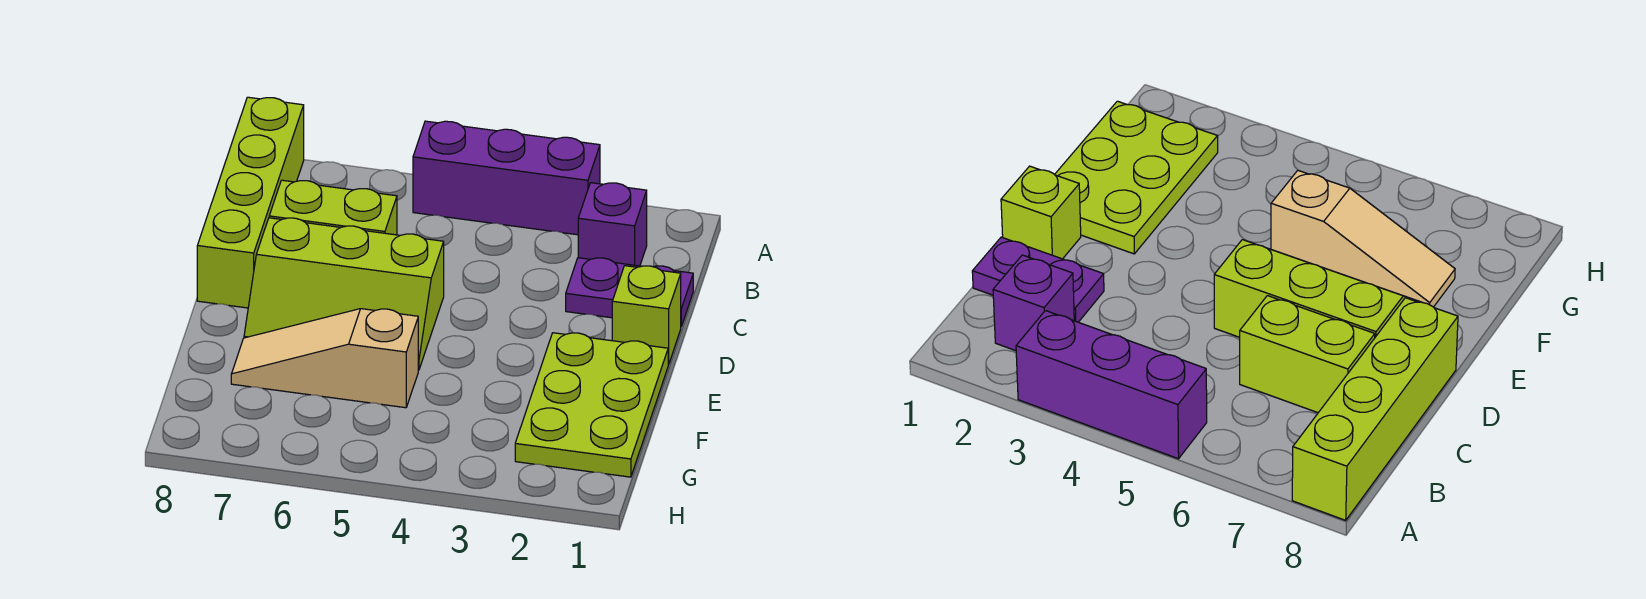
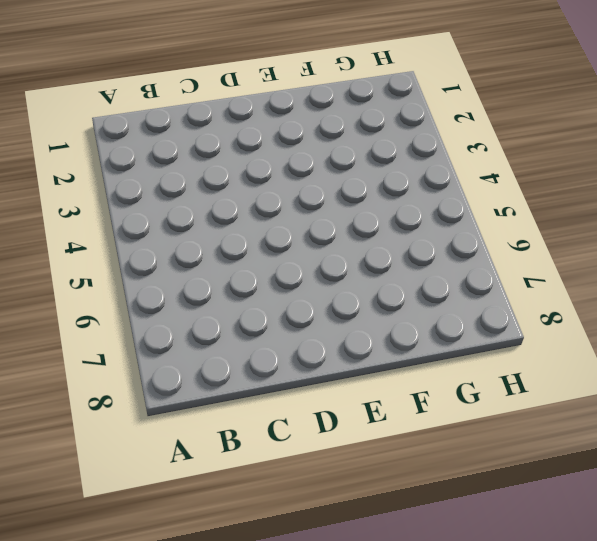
none -> purple 1x3 brick [413,121,600,235]
none -> lime 1x4 brick [197,97,304,308]

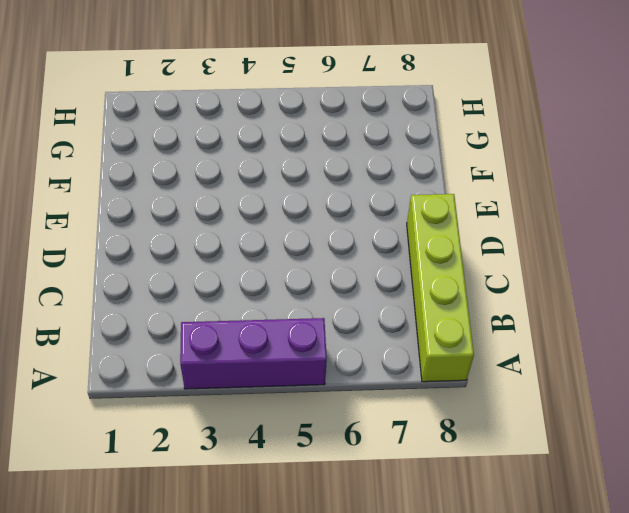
none -> purple 1x1 brick [578,183,647,266]
none -> purple 1x2 plate [566,258,693,326]

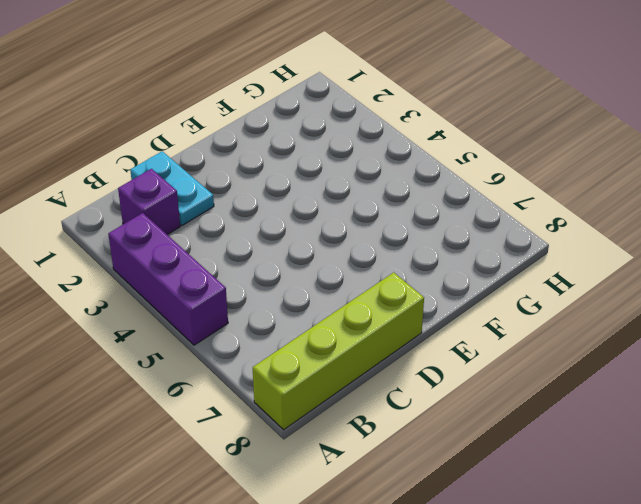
cyan 1x2 plate [130,151,214,226] -> purple 1x2 plate [566,258,693,326]
none -> lime 1x2 brick [269,180,397,235]
none -> lime 1x1 brick [612,266,681,364]

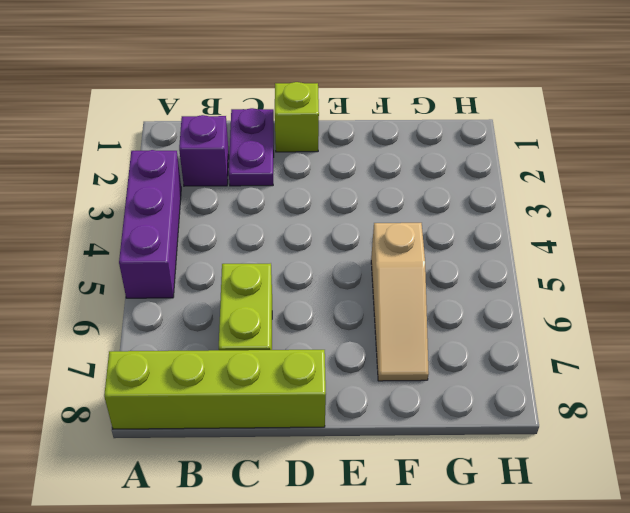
none -> lime 2x3 slope [244,218,444,370]
none -> lime 2x3 plate [515,333,668,477]

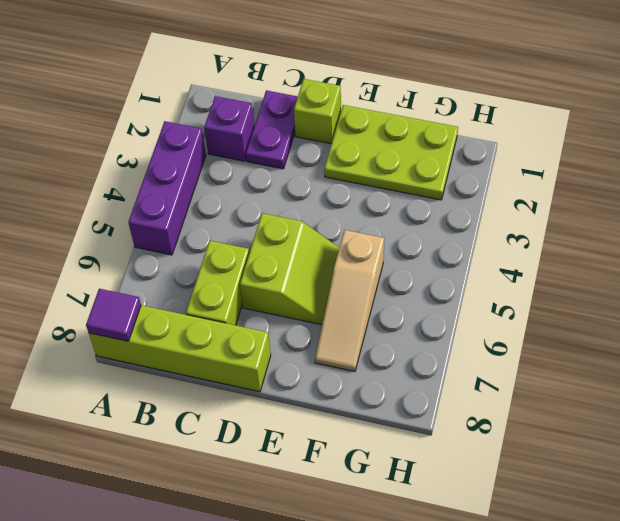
purple 1x1 tile [86,289,141,341] -> none
lime 2x2 slope [240,213,339,325] -> lime 2x3 slope [244,218,444,370]

